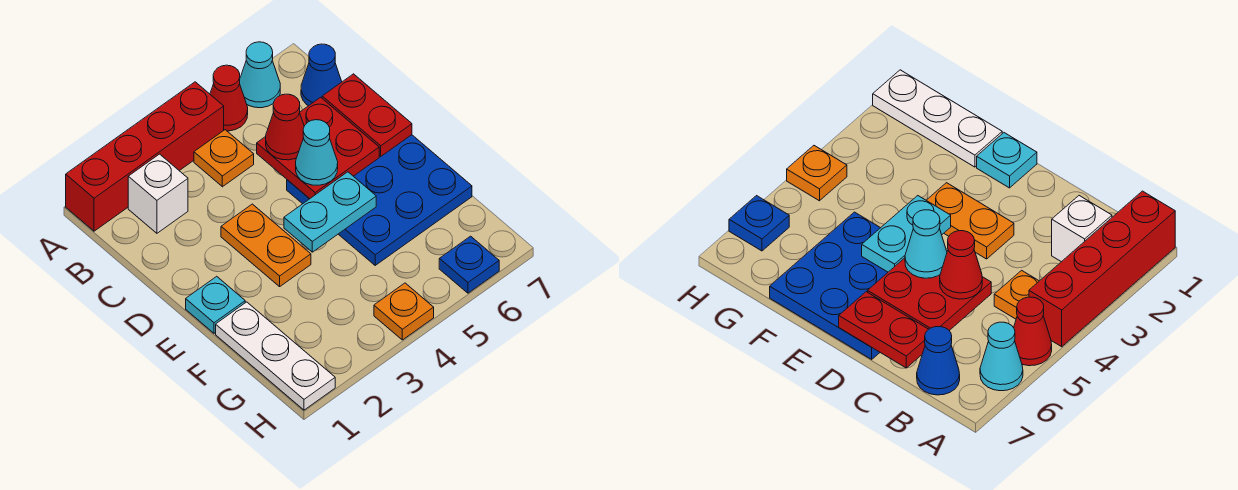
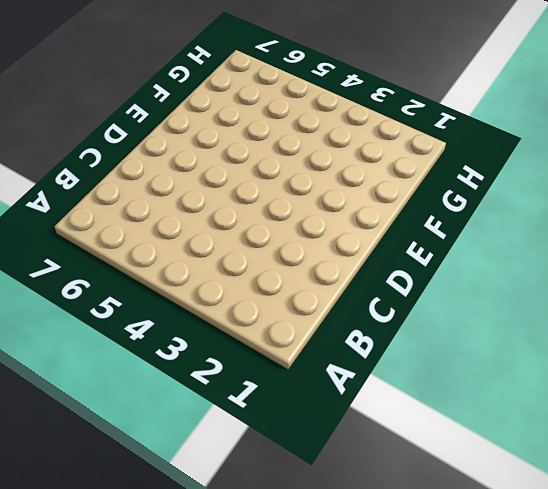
none -> red 1x4 brick [66,82,224,231]
none -> red 1x1 cone [210,65,248,131]
none -> cyan 1x1 cone [240,42,280,108]

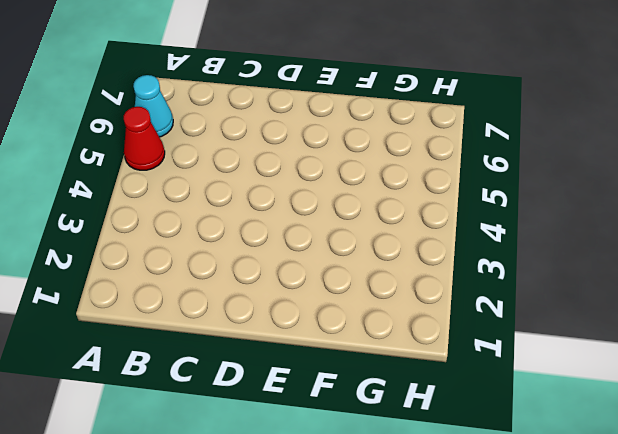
none -> red 1x4 brick [66,82,224,231]
none -> white 1x1 brick [128,154,188,233]
none -> orange 1x1 plate [194,130,254,187]

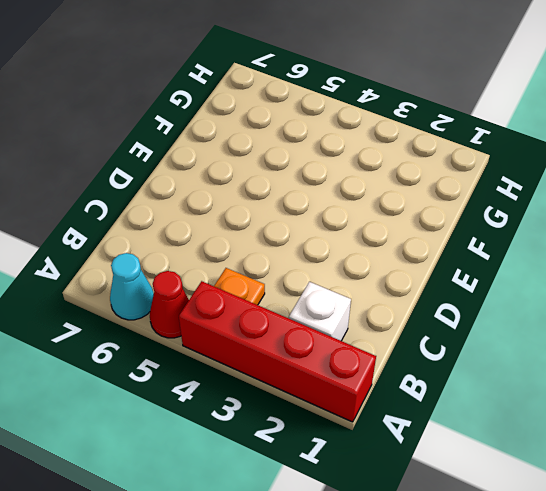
none -> blue 1x1 cone [301,44,342,106]
none -> orange 1x2 plate [221,204,311,287]
none -> blue 3x3 plate [287,135,472,265]

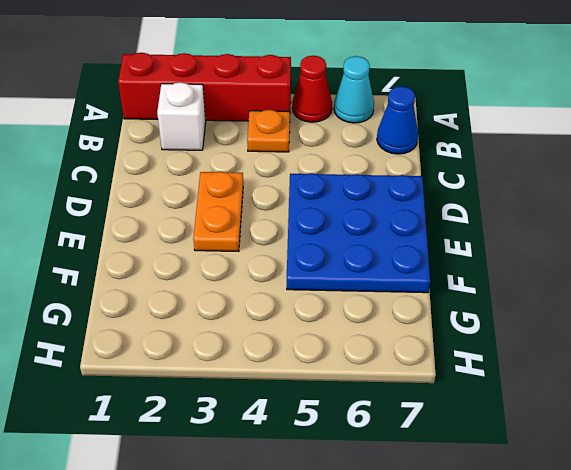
none -> cyan 1x1 plate [186,276,245,333]
none -> white 1x3 plate [216,302,335,410]
none -> orange 1x1 plate [374,283,434,340]

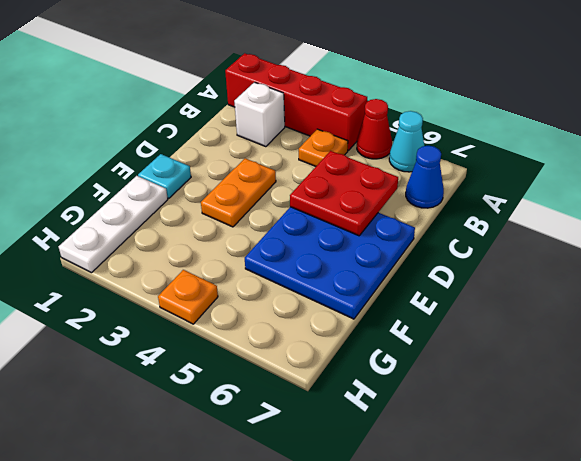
none -> blue 1x1 plate [439,236,499,293]
none -> red 1x2 plate [322,74,412,156]
none -> cyan 1x2 plate [284,172,376,252]

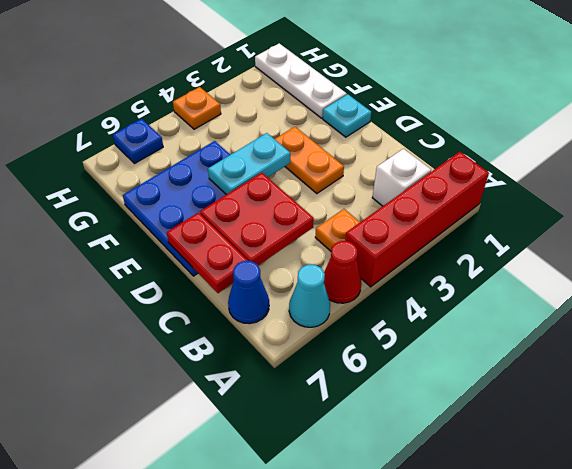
none -> red 1x1 cone [266,94,304,160]
none -> cyan 1x1 cone [296,120,338,185]

